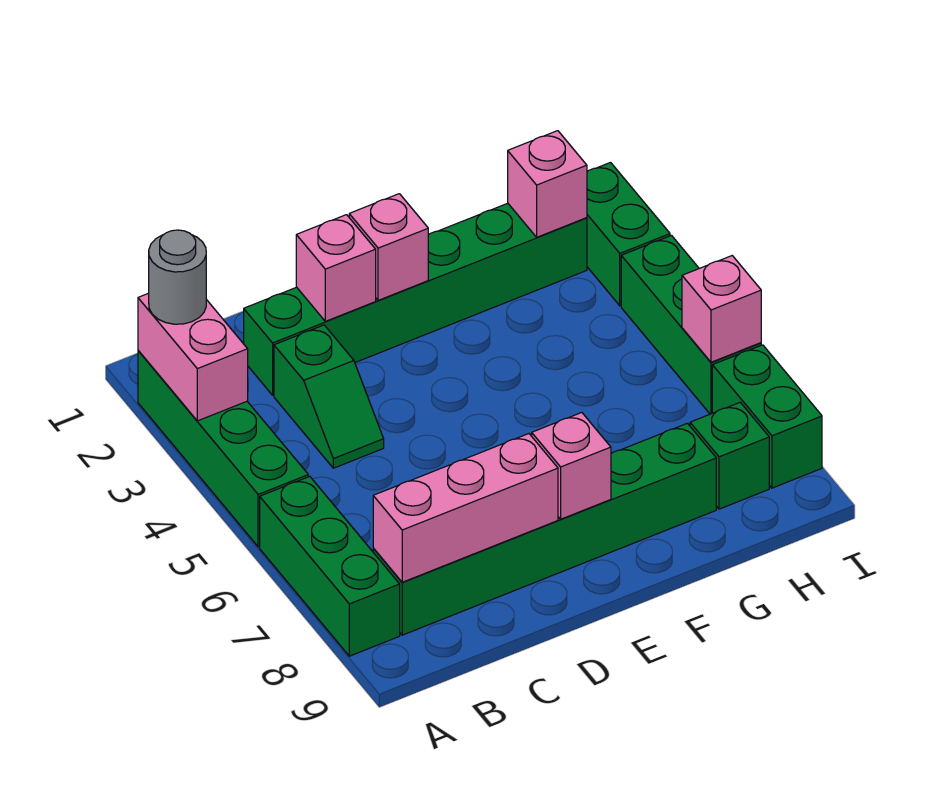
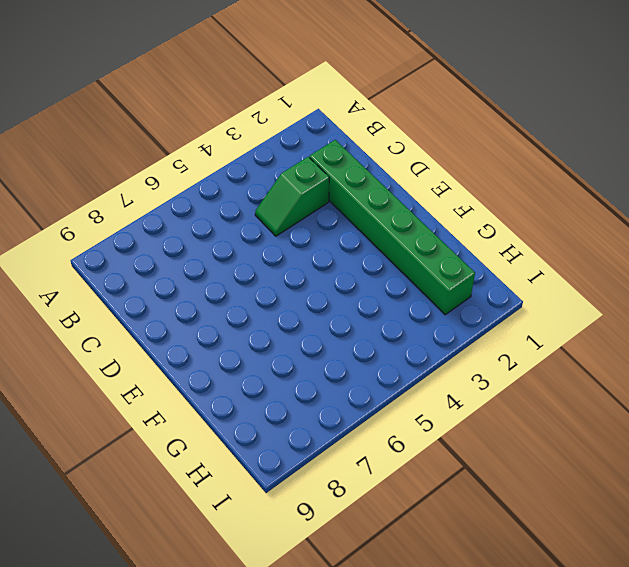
none -> green 1x4 brick [138,351,308,547]
none -> green 1x3 brick [260,476,400,656]
none -> green 1x6 brick [373,423,716,635]

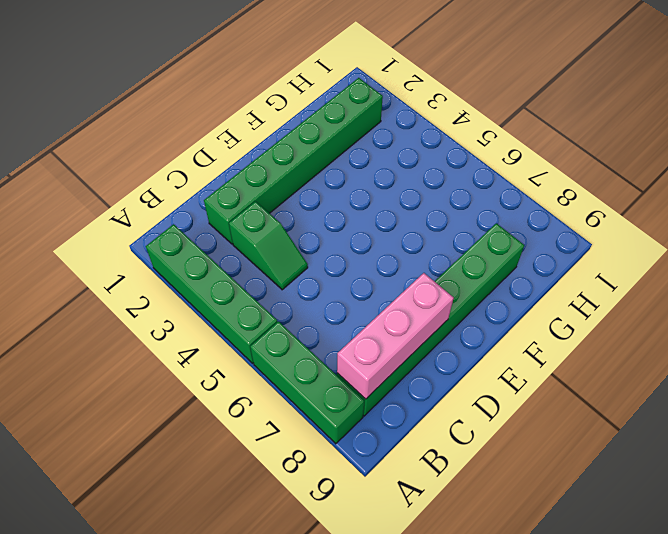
none -> green 1x1 brick [690,402,769,509]
none -> green 1x2 brick [587,163,670,306]
none -> green 1x3 brick [621,235,761,414]

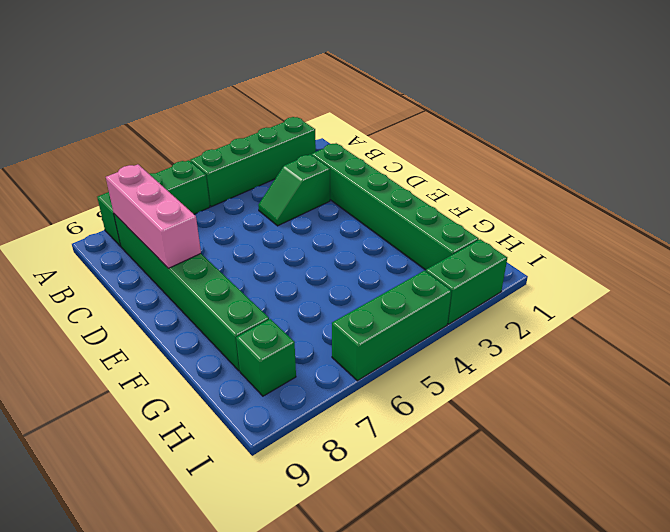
none -> green 1x2 brick [712,345,822,488]
none -> pink 1x2 brick [138,293,248,421]
none -> pink 1x1 brick [296,215,376,321]

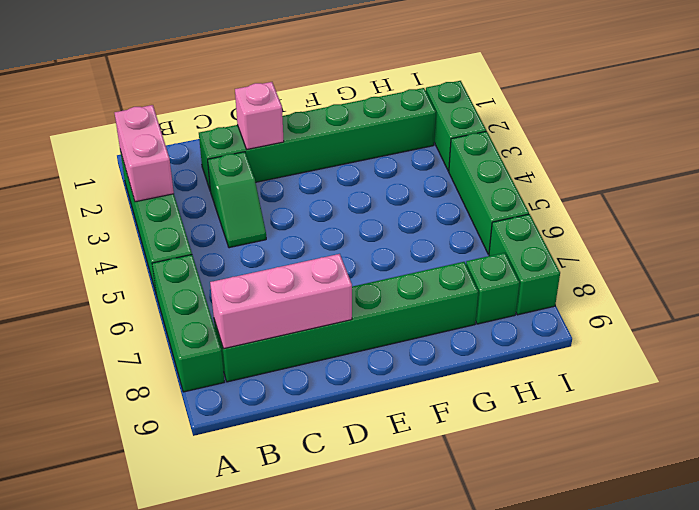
none -> pink 1x1 brick [349,194,428,300]
none -> pink 1x1 brick [532,413,611,519]
none -> pink 1x1 brick [508,131,587,237]

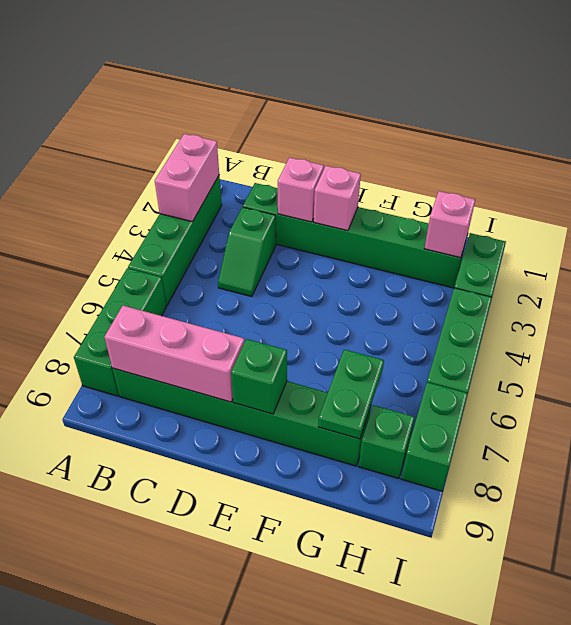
green 1x1 brick [231,339,287,414] -> pink 1x1 brick [532,413,611,519]
green 1x2 plate [318,349,384,439] -> none
none -> pink 1x1 brick [682,256,761,362]
none -> grey 1x1 round brick [149,230,206,324]

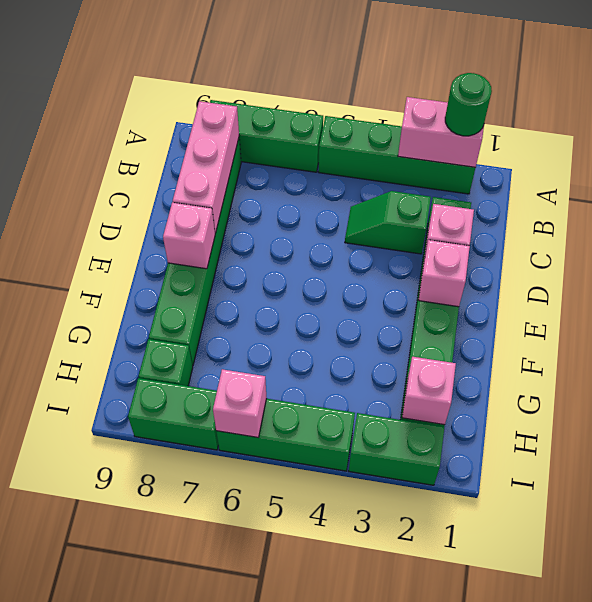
green 1x1 round brick [445,73,492,136] -> grey 1x1 round brick [149,230,206,324]

